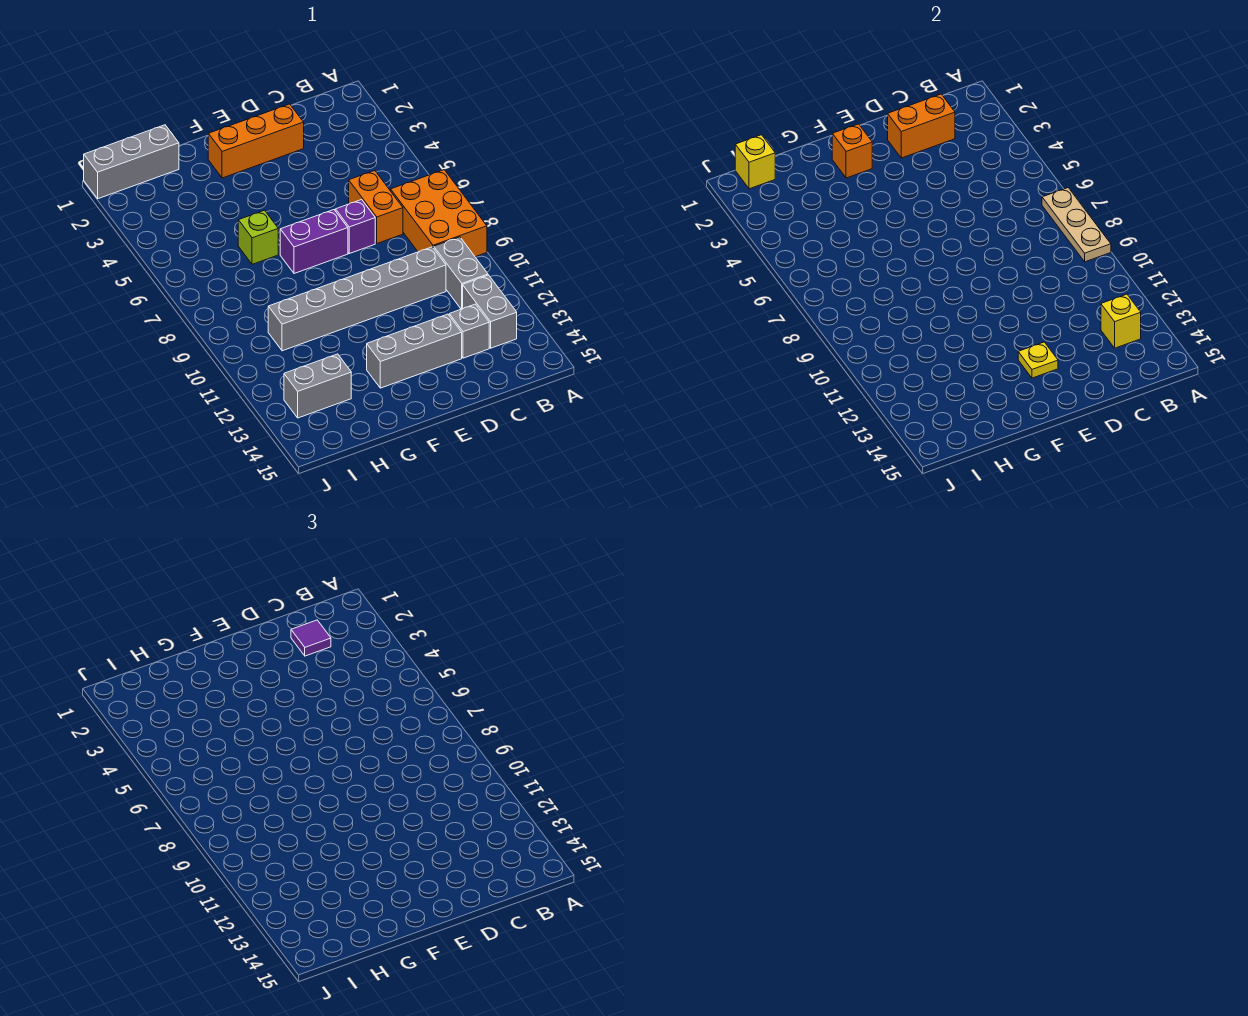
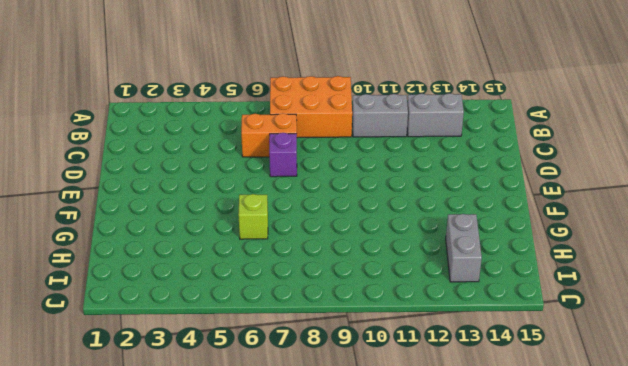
none -> grey 1x6 brick [268,247,446,351]
none -> grey 1x1 brick [449,304,489,358]
none -> orange 1x3 brick [208,104,304,178]

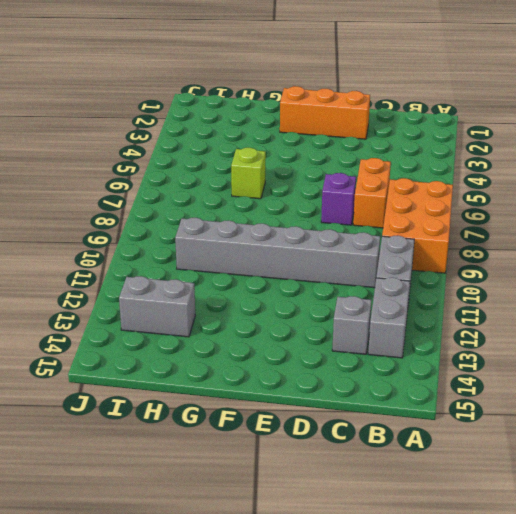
none -> grey 1x3 brick [367,314,462,388]
none -> purple 1x2 brick [280,210,348,274]
none -> grey 1x3 brick [84,125,179,199]

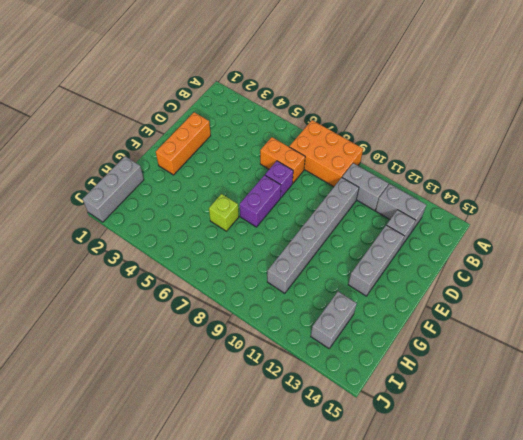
none -> tan 1x3 plate [1042,188,1111,262]
none -> yellow 1x1 brick [1101,294,1141,348]
none -> orange 1x2 brick [888,94,955,158]

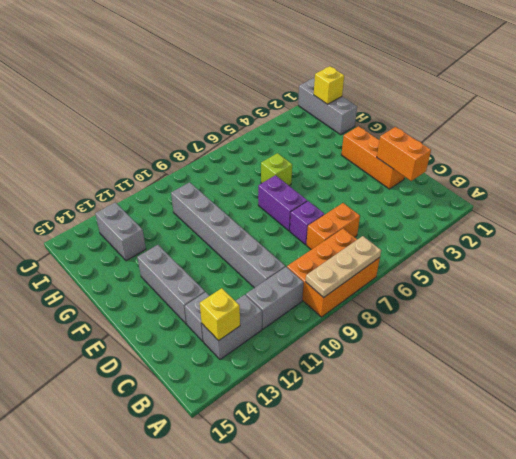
none -> yellow 1x1 plate [1018,342,1058,378]
none -> orange 1x1 brick [832,124,872,178]
none -> purple 1x1 tile [291,620,331,656]

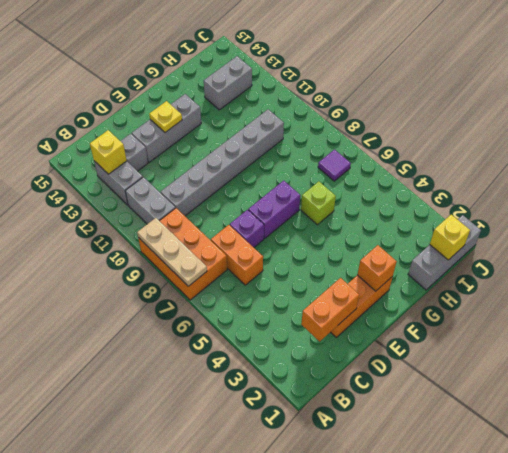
purple 1x1 tile [318,150,351,181] -> purple 1x1 tile moved to [291,620,331,656]

